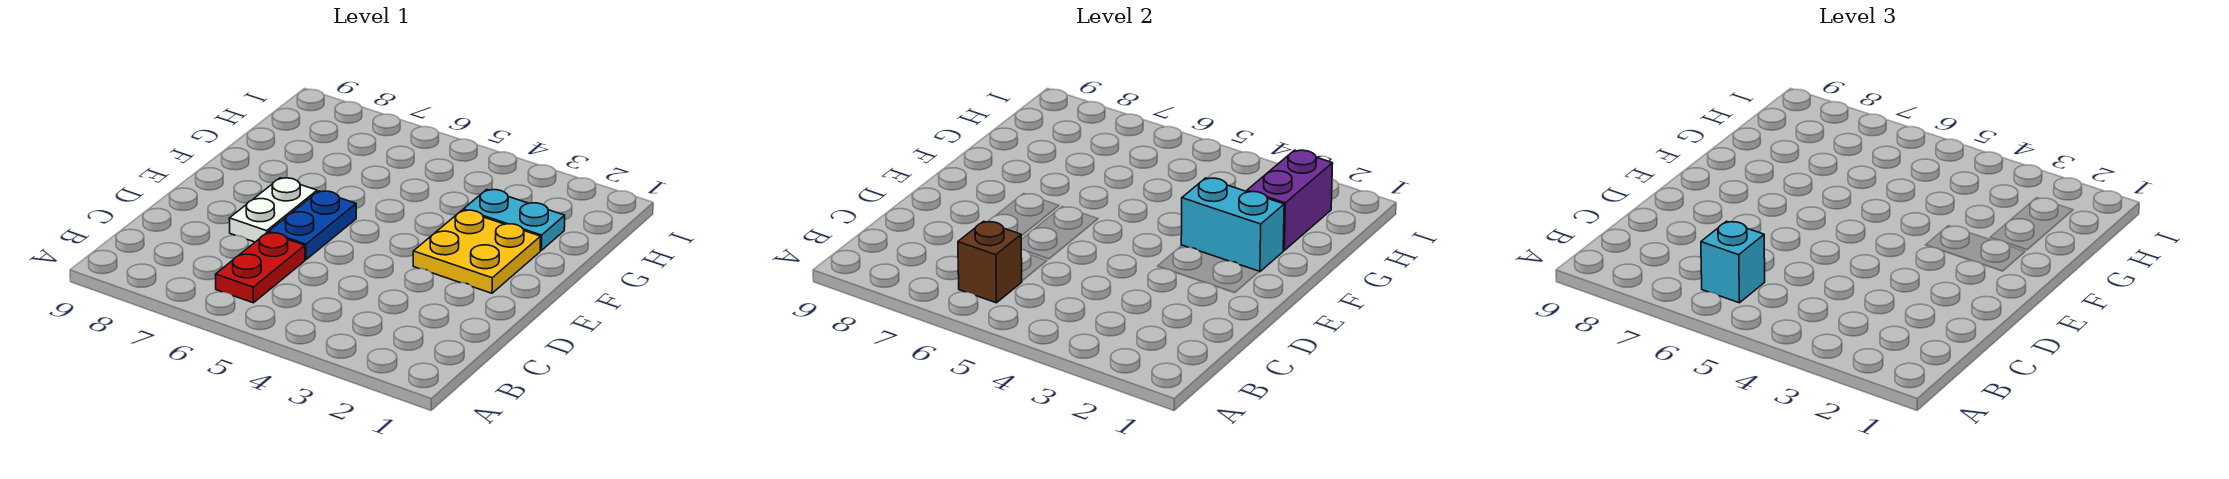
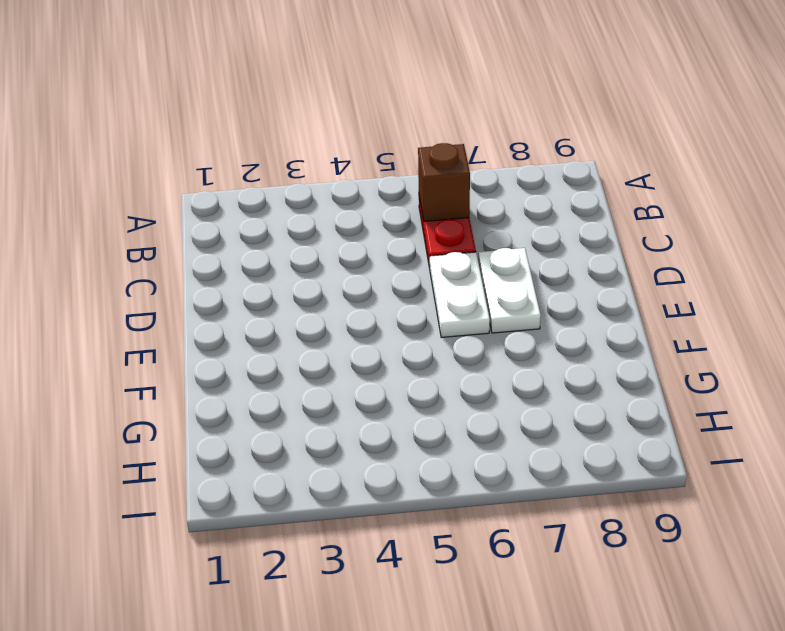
white 1x2 plate [430,252,490,337] -> blue 1x2 plate [269,191,356,260]
none -> yellow 2x2 plate [413,210,541,293]
none -> cyan 1x2 plate [463,190,565,250]

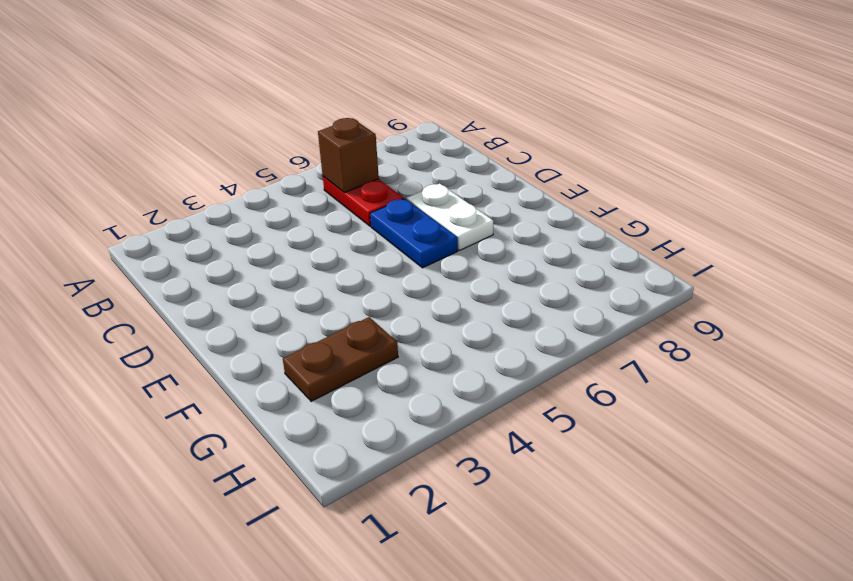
brown 1x2 plate [283,317,398,401] -> cyan 1x2 plate [463,190,565,250]
none -> yellow 2x2 plate [413,210,541,293]
none -> cyan 1x2 brick [1181,178,1284,272]

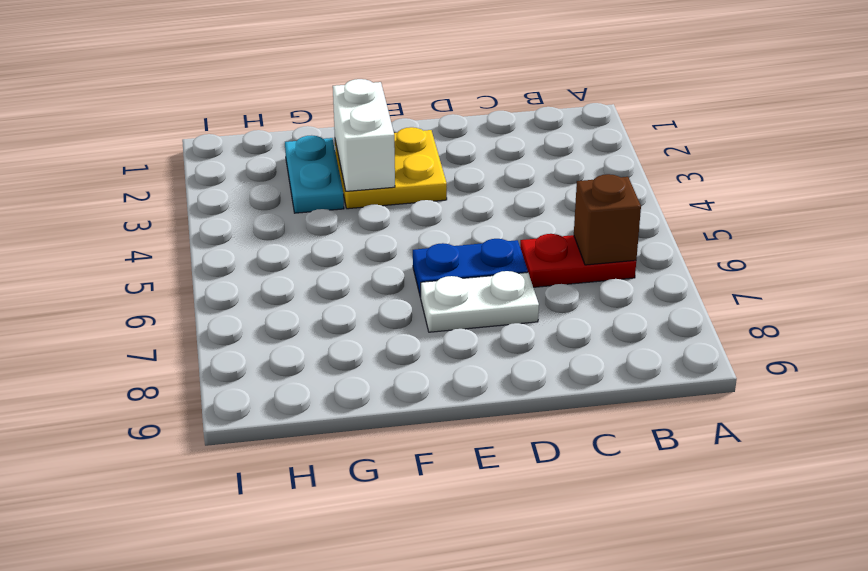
white 1x2 brick [333,79,395,191] -> cyan 1x2 brick [1181,178,1284,272]
none -> purple 1x2 brick [1247,150,1333,250]
none -> cyan 1x1 brick [1701,221,1765,303]

